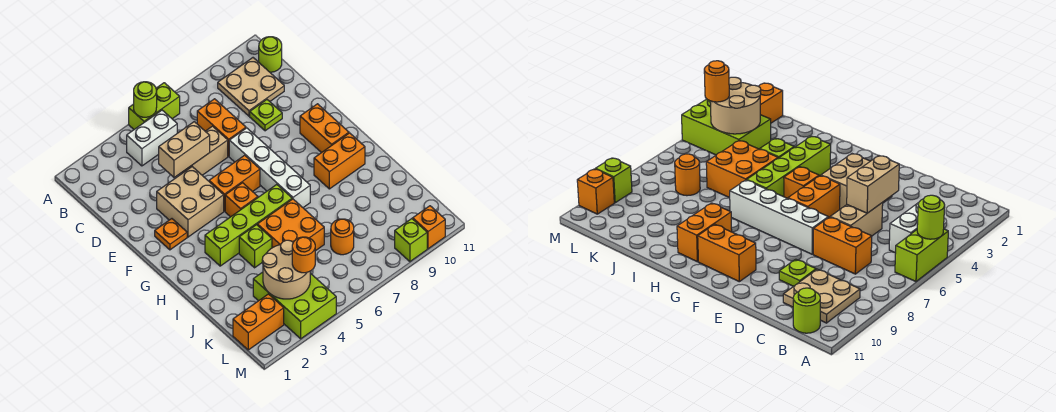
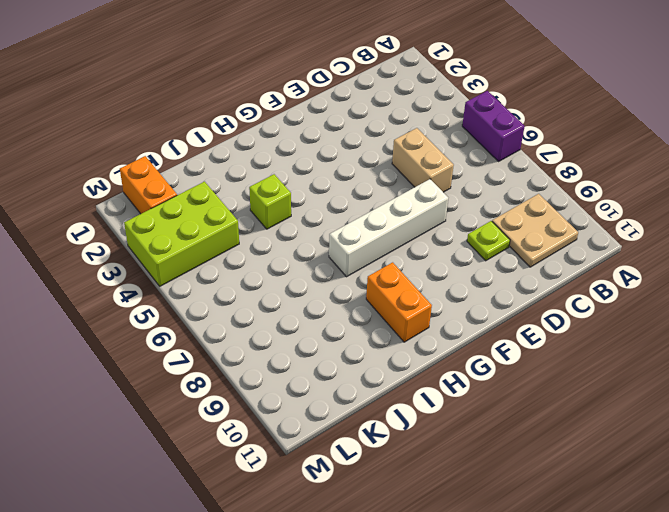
purple 1x2 brick [462,91,525,161] -> lime 1x2 brick [129,83,180,129]
none -> white 1x2 brick [127,110,177,166]
none -> lime 1x1 round brick [259,37,282,72]
none -> orange 1x2 brick [197,99,246,156]

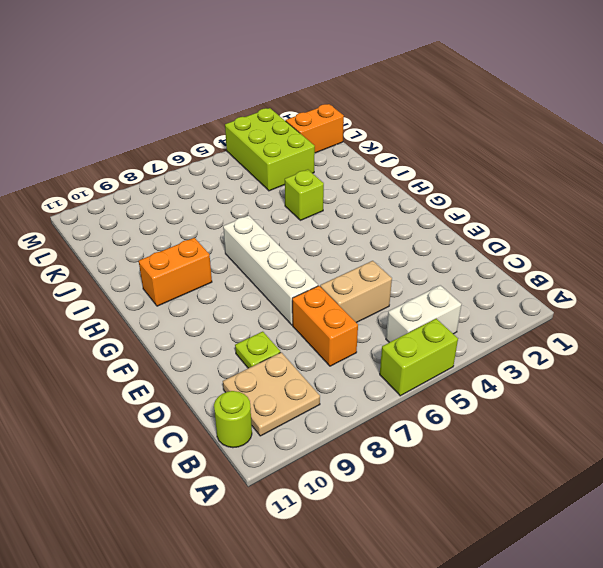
none -> tan 2x2 brick [157,167,224,237]
none -> orange 1x1 plate [155,219,187,250]
none -> orange 1x2 brick [209,155,260,211]

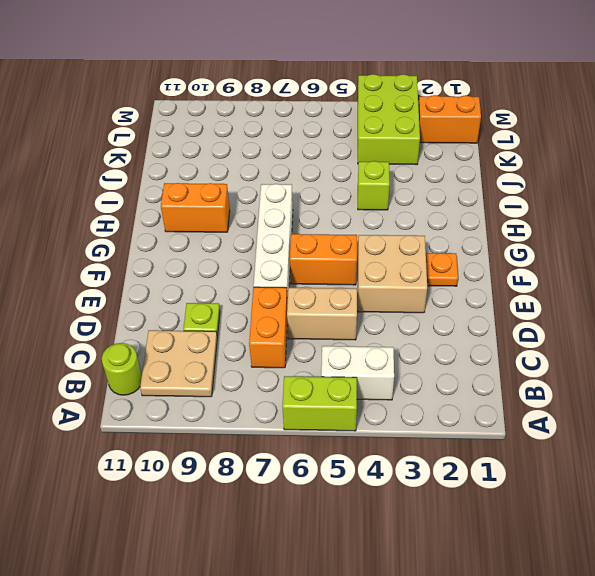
none -> orange 1x2 brick [300,104,349,153]
none -> orange 1x1 brick [225,183,258,217]
none -> lime 1x4 brick [205,185,292,266]

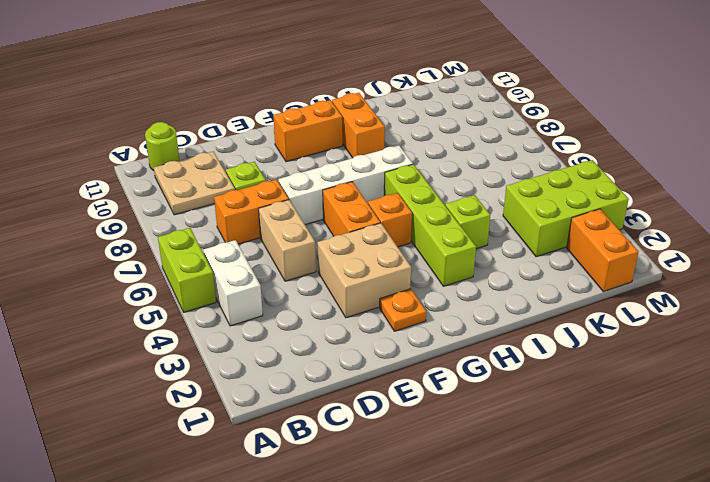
none -> orange 2x2 brick [257,199,324,251]
none -> orange 1x1 round brick [331,219,354,255]
none -> lime 1x1 brick [395,219,427,261]

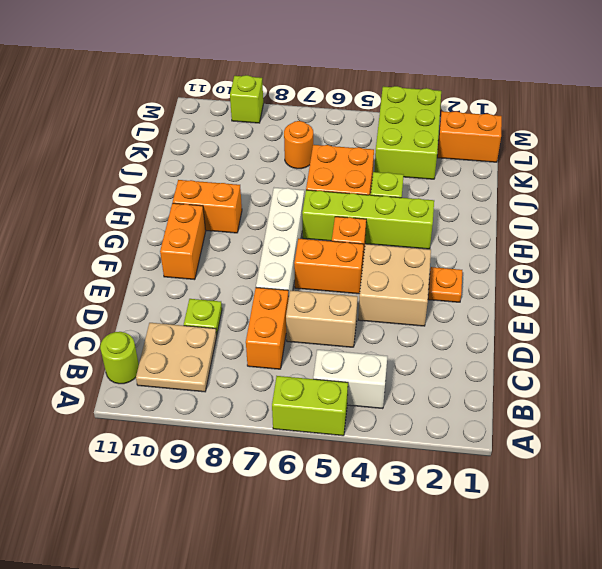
none -> orange 1x1 brick [413,206,445,249]
none -> lime 1x1 round brick [134,82,157,117]
none -> tan 1x2 brick [159,122,210,177]

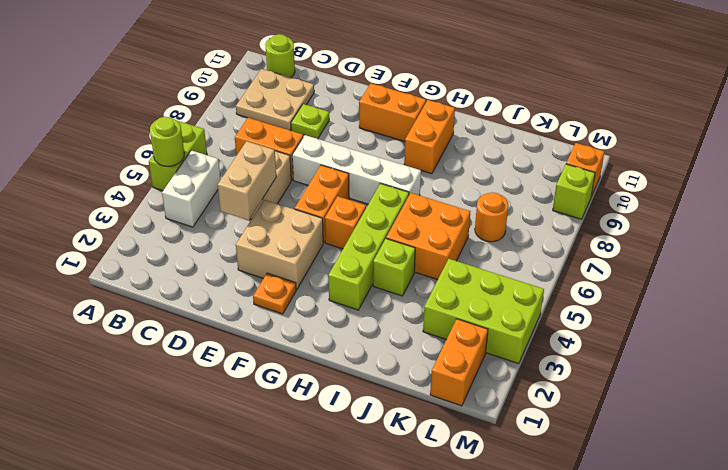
none -> tan 2x2 round brick [262,240,310,299]
none -> orange 1x1 round brick [292,237,315,273]

